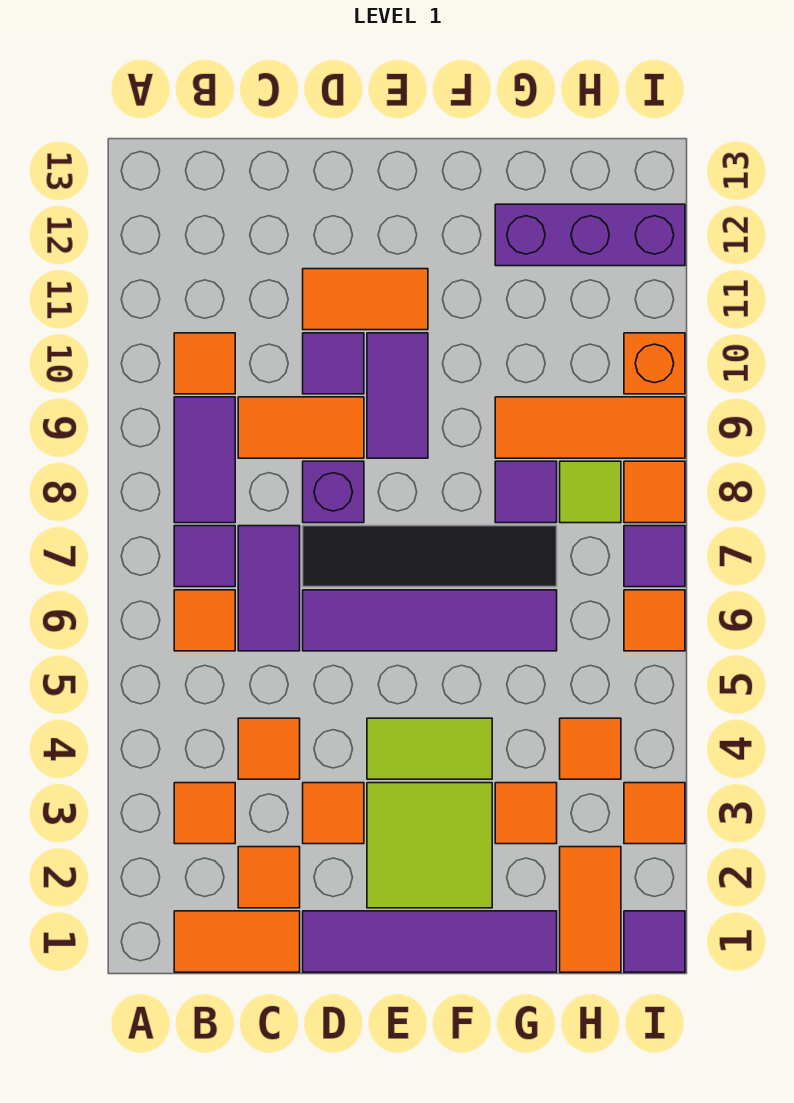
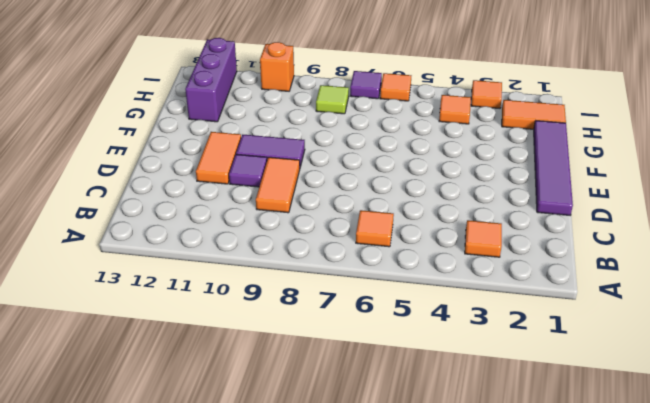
none -> orange 1x2 tile [174,911,300,972]
none -> purple 1x1 tile [174,526,235,587]
none -> purple 1x2 tile [174,397,235,523]
none -> orange 1x1 tile [174,333,235,394]

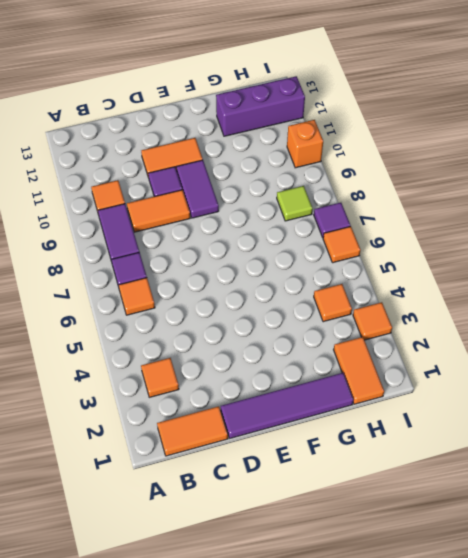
none -> orange 1x1 tile [238,847,300,908]
none -> orange 1x1 tile [238,718,300,779]
none -> purple 1x2 tile [238,526,300,651]
none -> orange 1x1 tile [303,783,364,844]

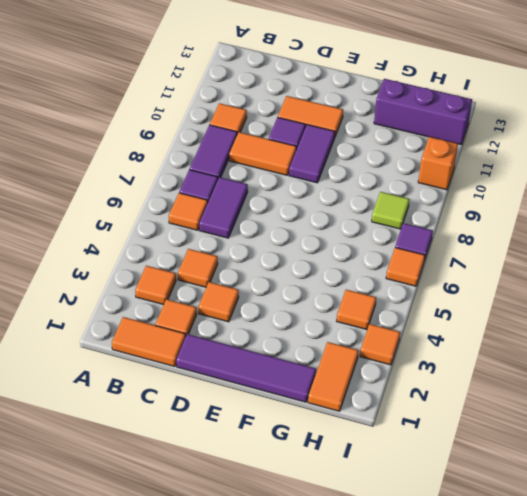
none -> purple 1x4 tile [303,590,557,651]
none -> black 1x4 tile [303,526,557,587]
none -> purple 1x1 brick [303,461,364,523]
none -> lime 2x2 tile [367,783,492,908]

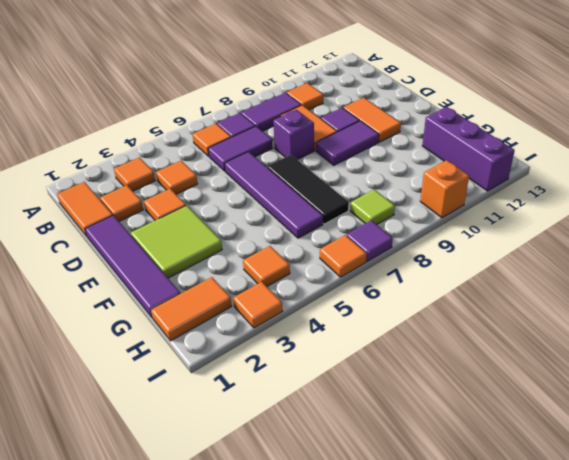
black 1x3 tile [267,155,349,224] -> black 1x4 tile [303,526,557,587]
none -> lime 1x2 tile [367,718,492,779]
none -> orange 1x1 tile [495,783,557,844]
none -> purple 1x1 tile [495,461,557,523]
none -> orange 1x3 tile [495,397,685,458]

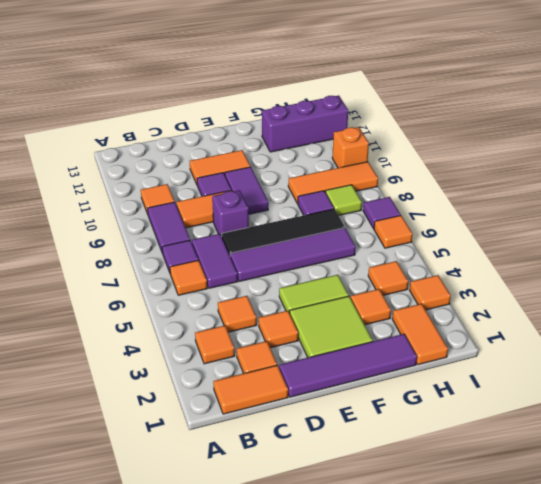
none -> purple 1x1 tile [624,911,685,972]
none -> orange 1x1 tile [624,461,685,523]

